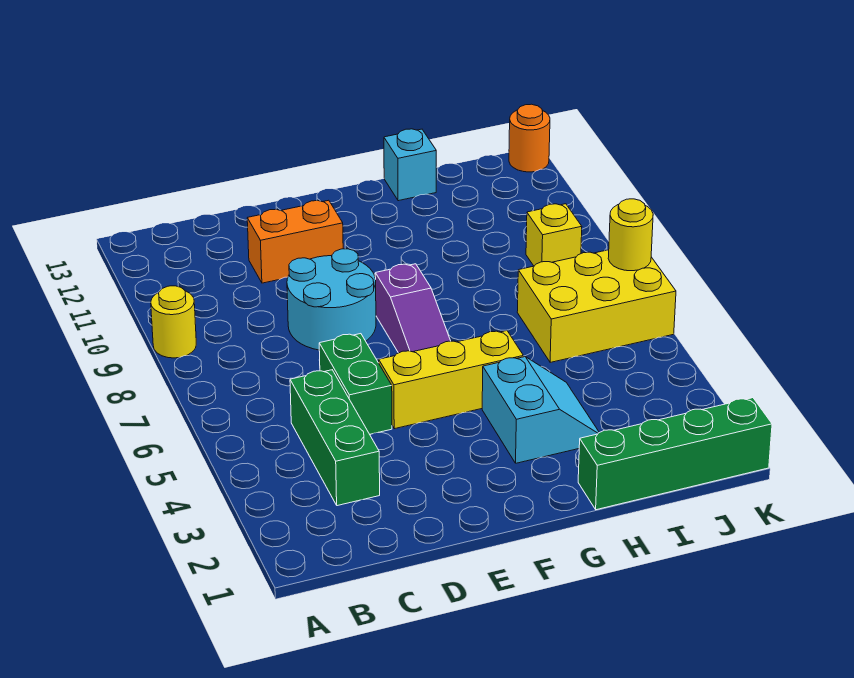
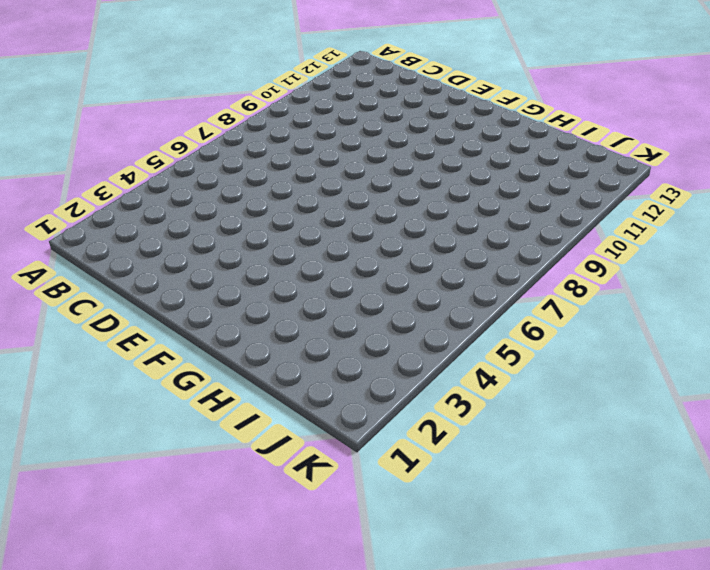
none -> yellow 1x1 round brick [151,286,196,358]
none -> green 1x3 brick [290,370,380,506]
none -> green 1x2 brick [319,334,392,434]

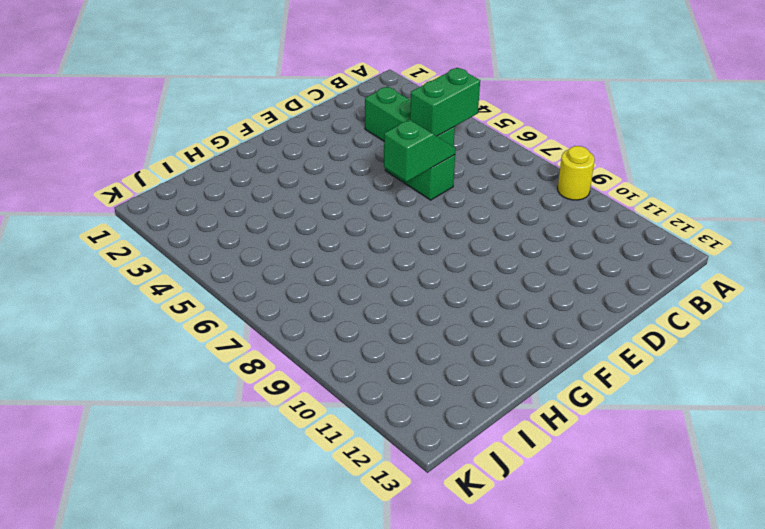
green 1x2 brick [410,68,480,136] -> none
green 1x2 slope [384,120,456,182] -> none
none -> cyan 2x2 round brick [287,249,376,350]
none -> orange 1x2 brick [247,200,343,283]
none -> yellow 1x3 brick [379,331,523,429]

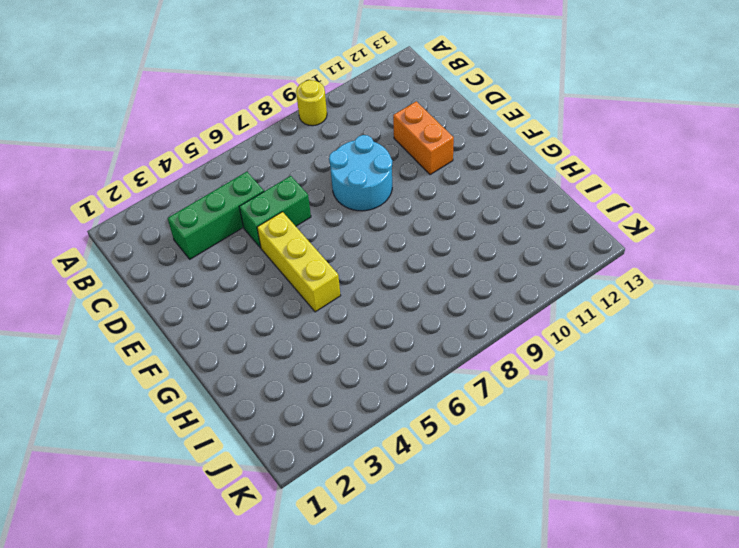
none -> purple 1x3 slope [375,264,450,353]
none -> cyan 2x2 slope [482,357,599,463]
none -> green 1x4 brick [578,398,772,510]

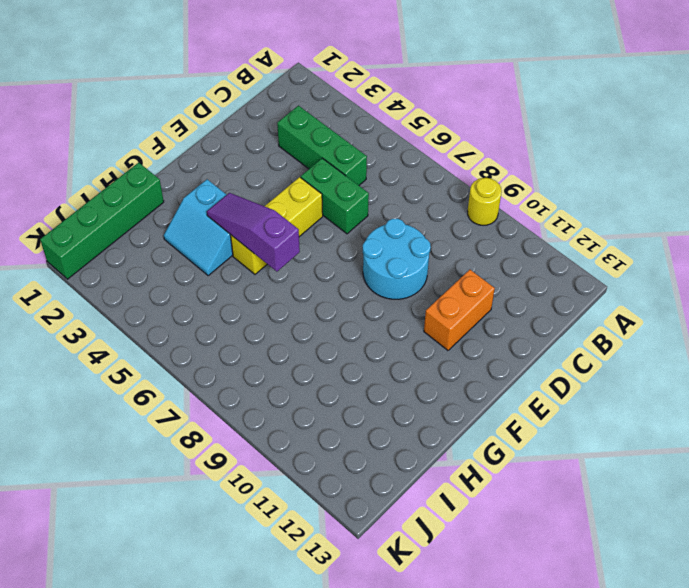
purple 1x3 slope [207,193,300,272] -> purple 1x3 slope moved to [375,264,450,353]
none -> cyan 1x1 brick [384,129,436,201]
none -> yellow 2x3 brick [517,250,676,362]
none -> yellow 1x1 brick [526,204,582,266]

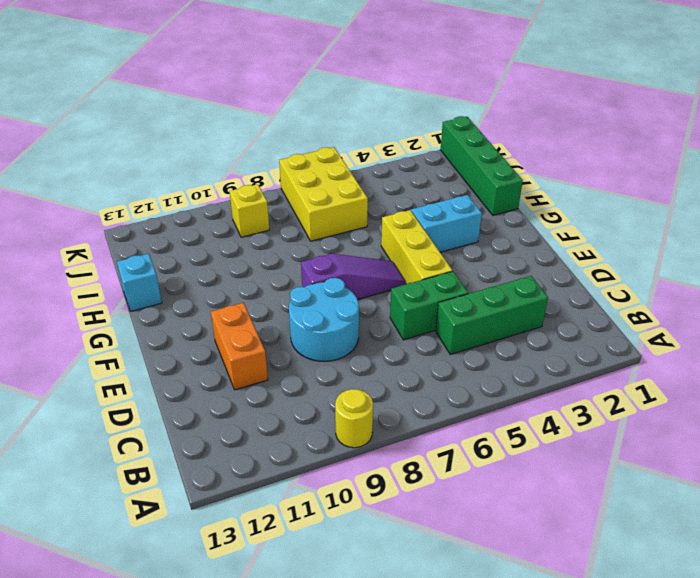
none -> orange 1x1 round brick [509,104,550,172]
none -> yellow 1x1 round brick [608,199,653,271]

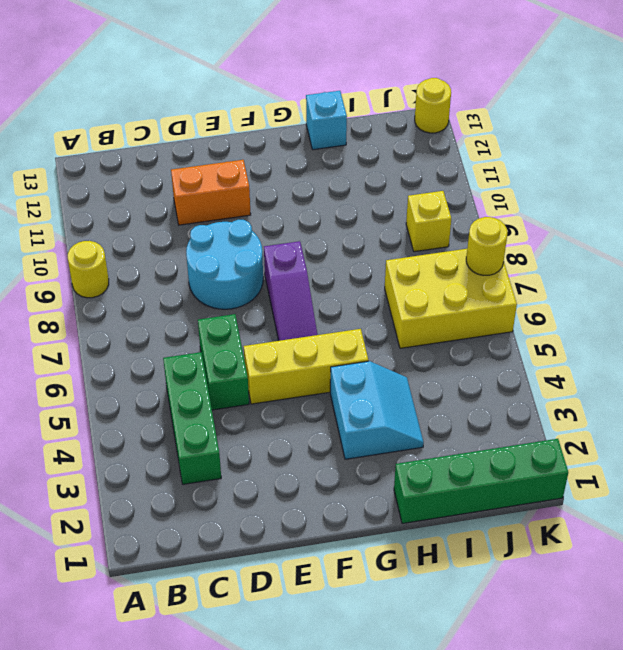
yellow 1x1 round brick [415,78,451,133] -> orange 1x1 round brick [509,104,550,172]

